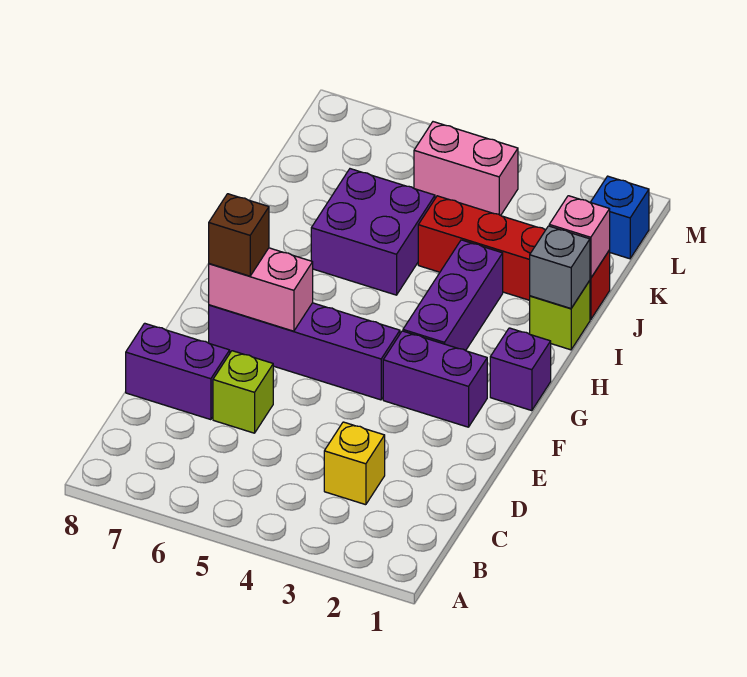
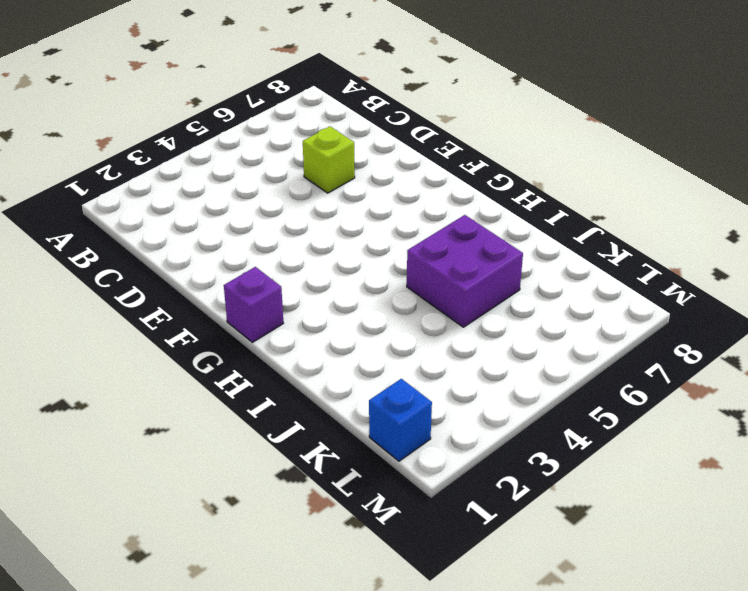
none -> yellow 1x1 brick [324,422,385,505]
none -> purple 1x2 brick [126,323,230,420]
none -> purple 1x2 brick [383,331,487,427]

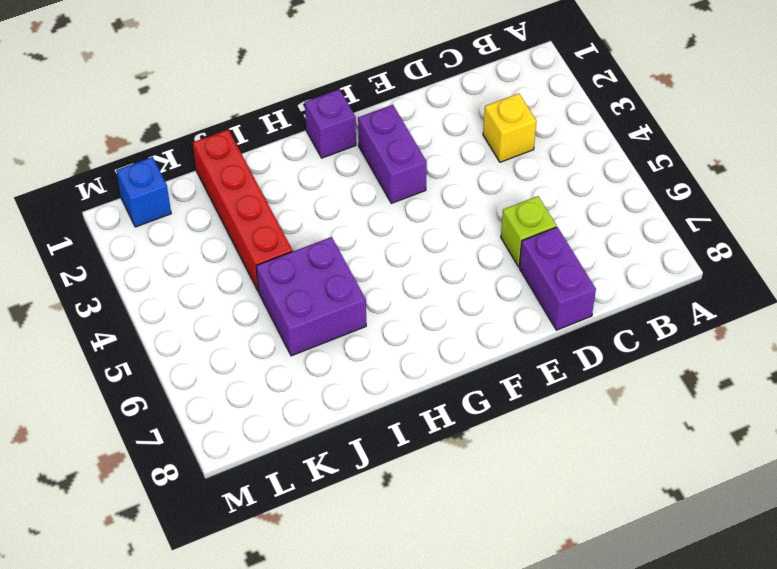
none -> purple 1x4 brick [209,303,400,400]
none -> purple 1x3 brick [403,240,503,351]
none -> lime 1x1 brick [530,281,590,350]

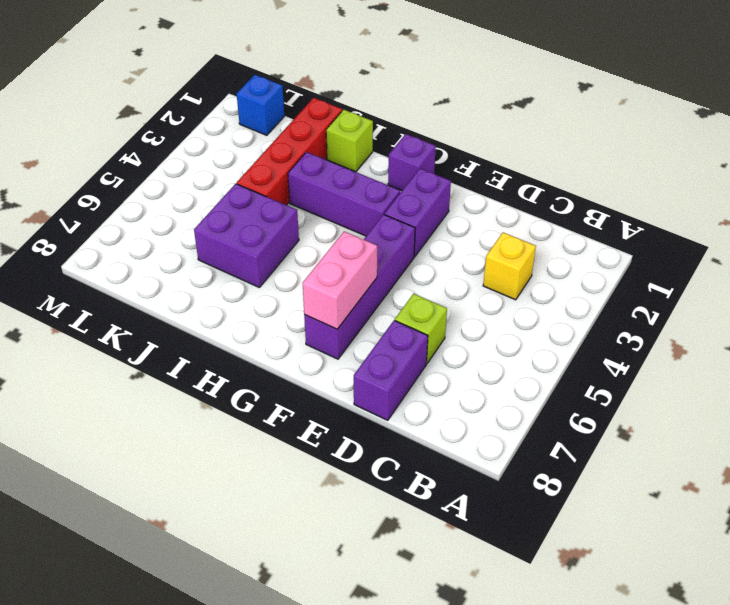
none -> pink 1x2 brick [414,122,518,215]
none -> grey 1x1 brick [530,226,590,308]
none -> pink 1x1 brick [549,196,610,278]

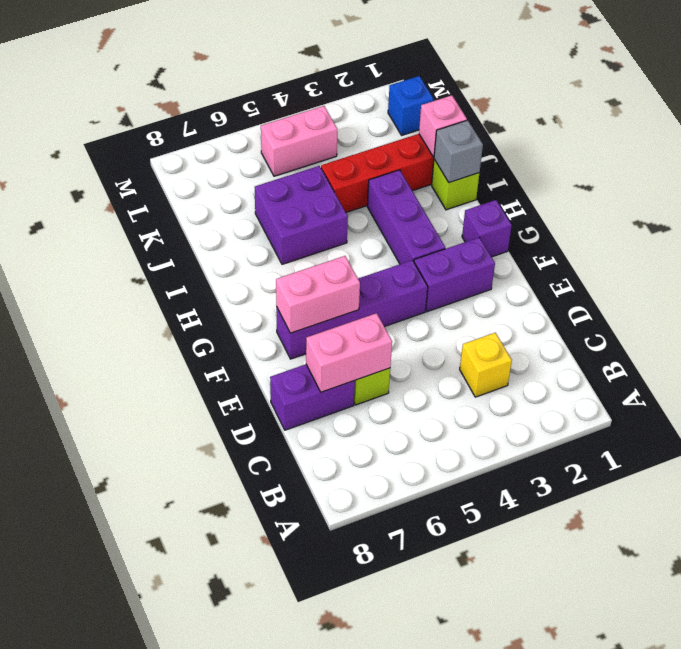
pink 1x2 brick [306,313,392,392] -> none
none -> brown 1x1 brick [209,194,269,276]

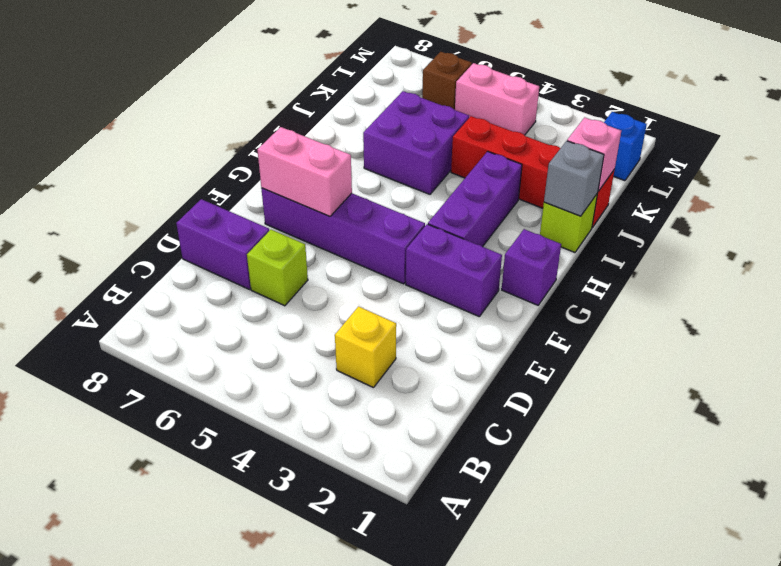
brown 1x1 brick [422,52,472,110] -> brown 1x1 brick moved to [209,194,269,276]

